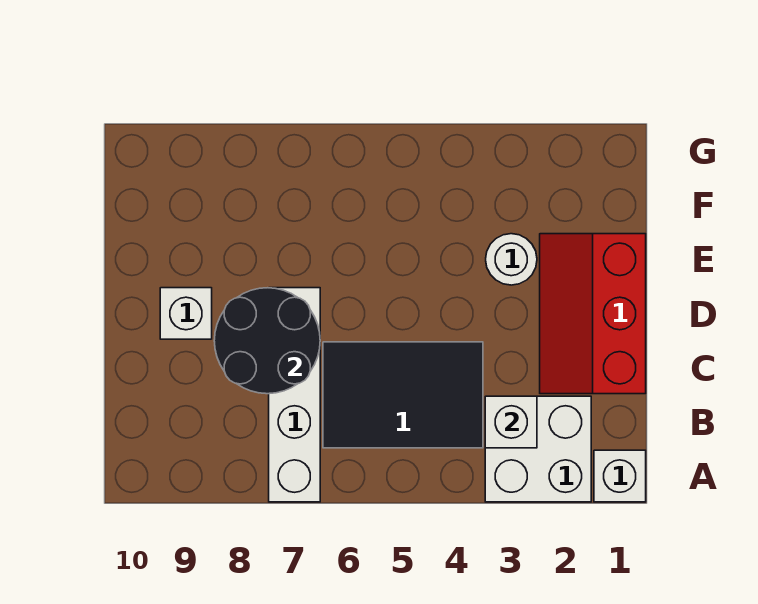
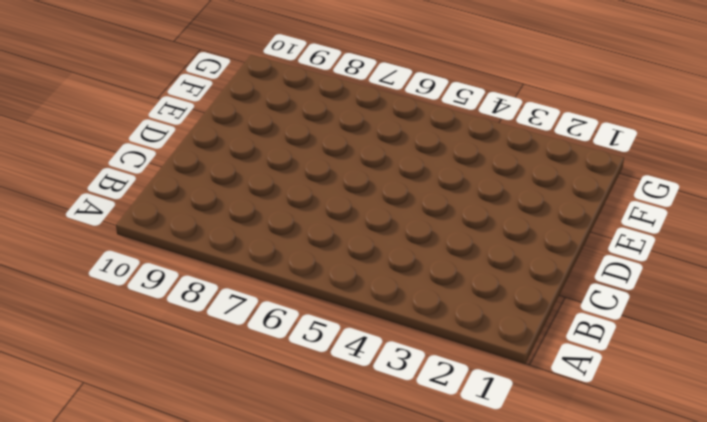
none -> white 1x1 brick [594,450,646,502]
none -> white 2x2 brick [485,396,591,502]

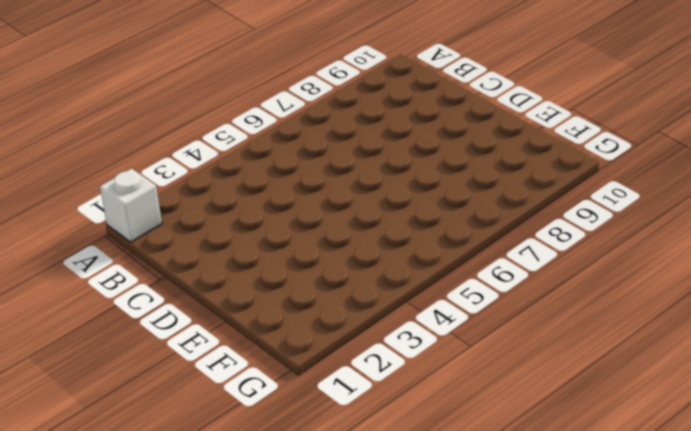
none -> white 2x2 brick [485,396,591,502]
none -> white 1x4 brick [269,288,320,502]

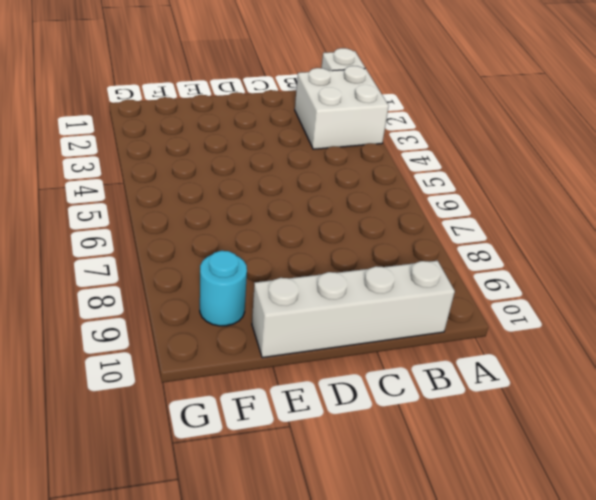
white 1x4 brick [252,261,455,358] -> white 1x4 brick moved to [269,288,320,502]
cyan 1x1 round brick [200,251,247,326] -> none
none -> black 2x3 tile [323,342,483,448]
none -> red 2x3 slope [540,234,646,394]

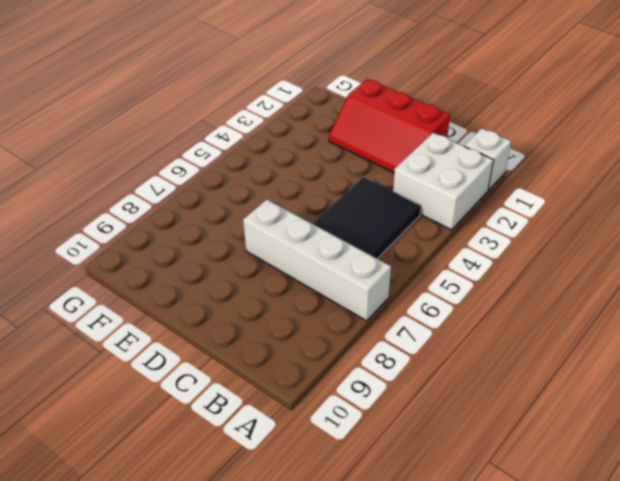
none -> white 1x1 brick [160,288,212,339]
none -> white 1x1 round brick [486,234,537,285]

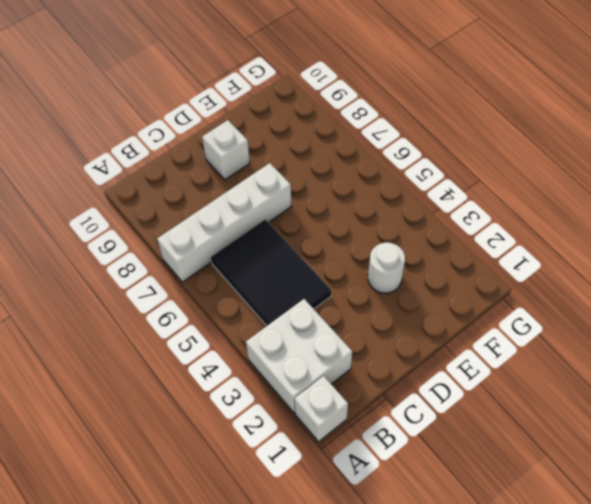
none -> red 2x3 slope [540,234,646,394]
none -> white 1x1 brick [485,396,537,448]

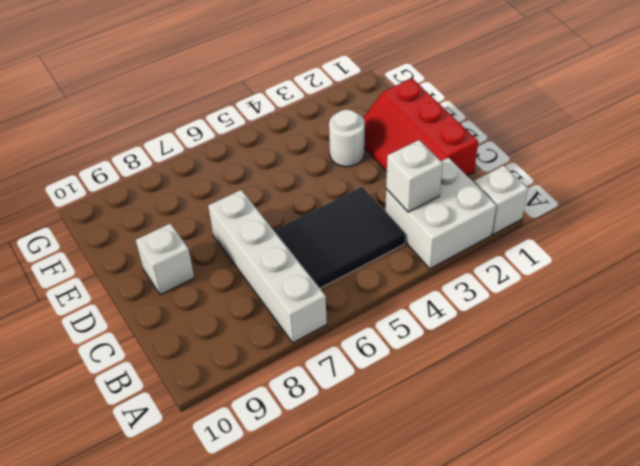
none -> black 2x2 round brick [214,288,320,394]

